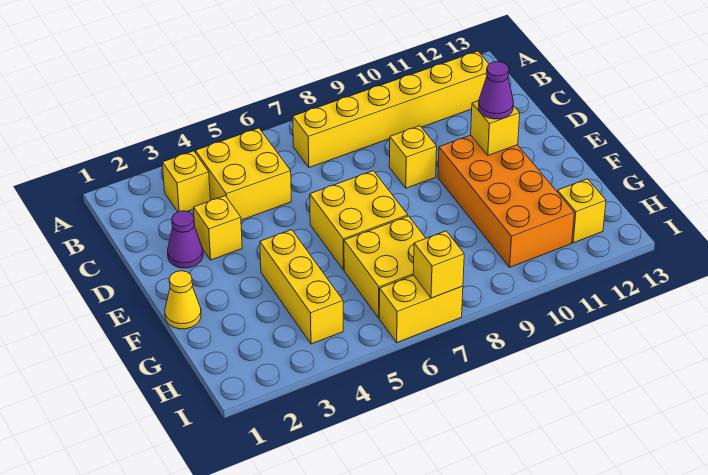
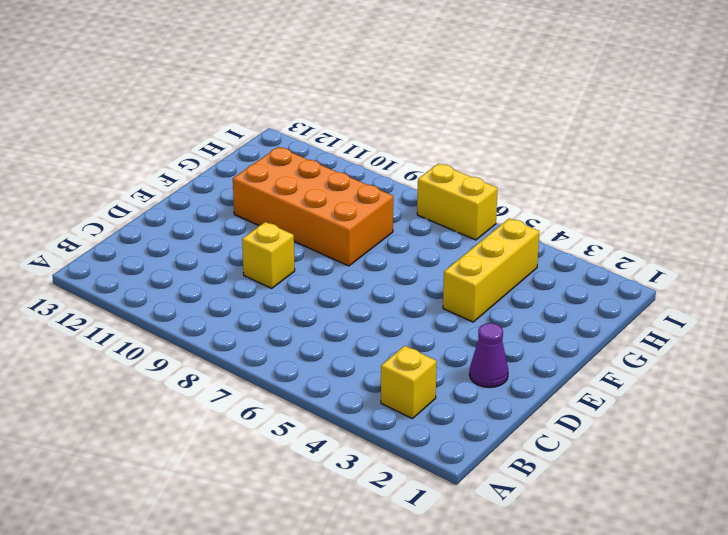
orange 2x4 brick [233,147,393,266] -> orange 2x4 brick turned to [438,135,574,267]
none -> yellow 2x2 brick [196,128,291,220]
none -> yellow 1x6 brick [293,51,489,167]
none -> yellow 1x1 brick [194,196,242,260]

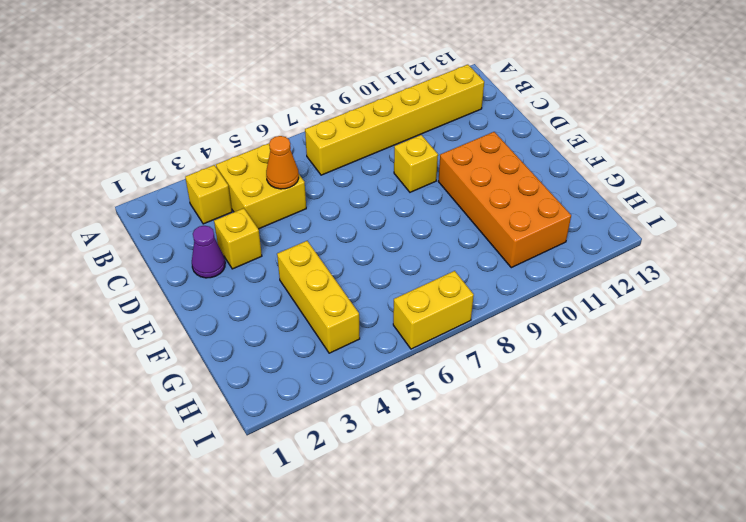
orange 1x1 cone [266,136,299,189] -> none
none -> yellow 2x2 brick [310,171,408,270]
none -> yellow 1x1 cone [165,271,201,329]
none -> yellow 2x2 brick [344,216,426,318]

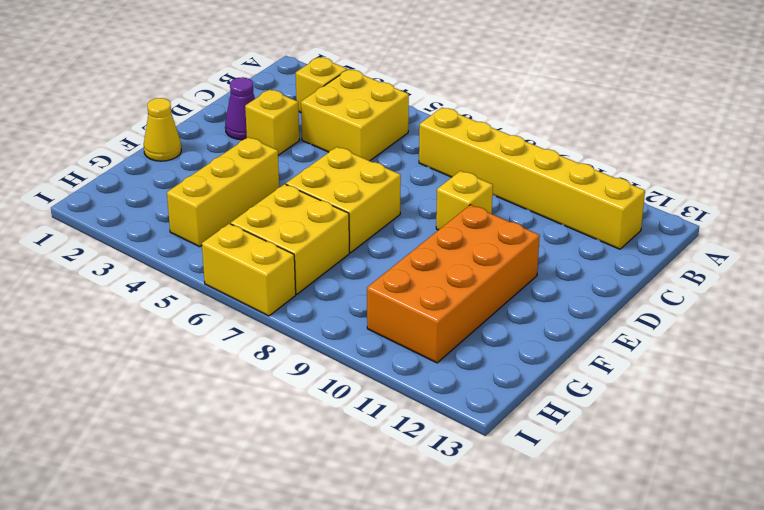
none -> yellow 1x1 brick [557,179,606,243]
none -> yellow 1x1 brick [471,101,520,155]
none -> yellow 1x1 brick [413,231,464,298]

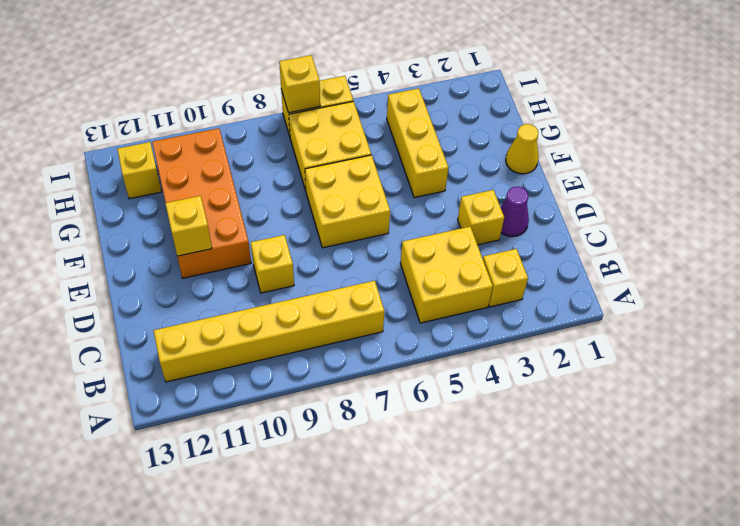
none -> purple 1x1 cone [478,62,514,119]

